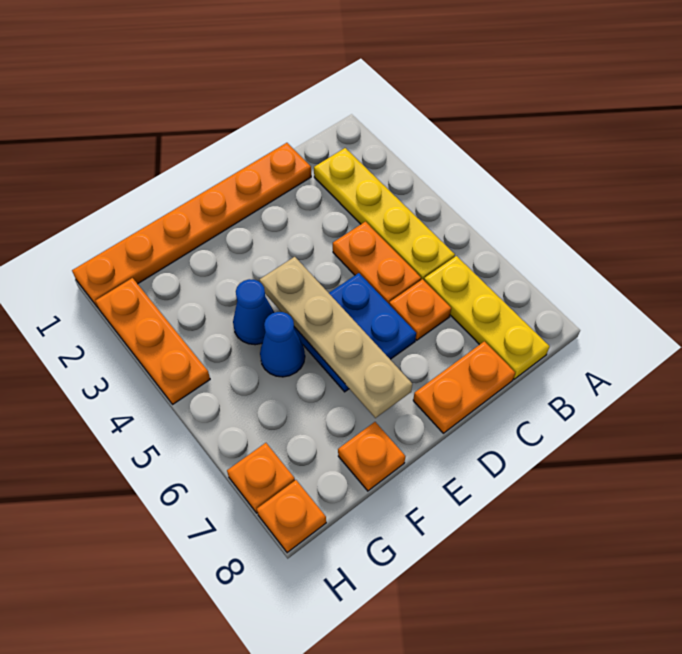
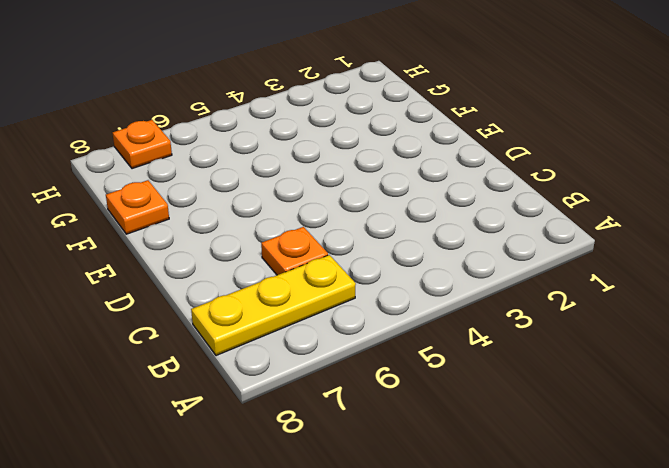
none -> yellow 1x4 plate [314,148,455,280]
none -> orange 1x6 plate [72,143,311,307]
none -> orange 1x2 plate [333,222,421,304]

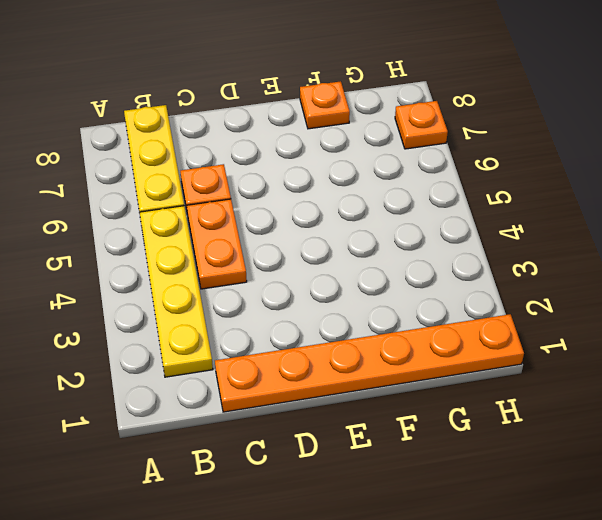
none -> orange 1x2 plate [413,341,515,433]
none -> blue 2x2 plate [294,273,416,392]
none -> blue 1x1 cone [233,279,275,345]

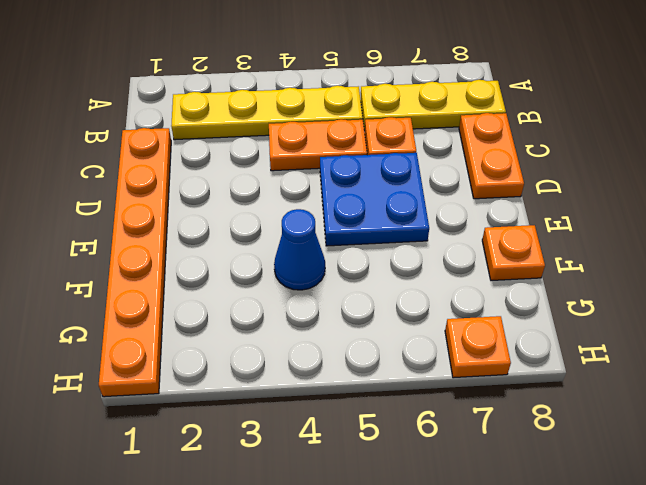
none -> blue 1x1 cone [260,312,305,377]
none -> orange 1x3 plate [95,278,210,404]
none -> orange 1x1 plate [257,480,326,553]

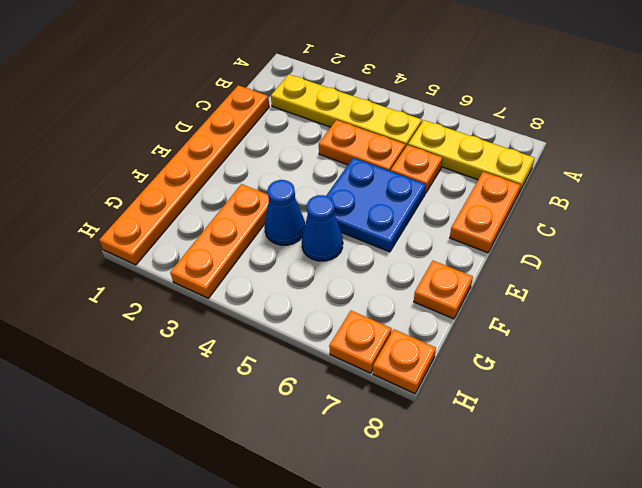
orange 1x3 plate [170,184,269,298] -> orange 1x3 plate turned to [95,278,210,404]
none -> tan 1x4 plate [260,257,412,418]

